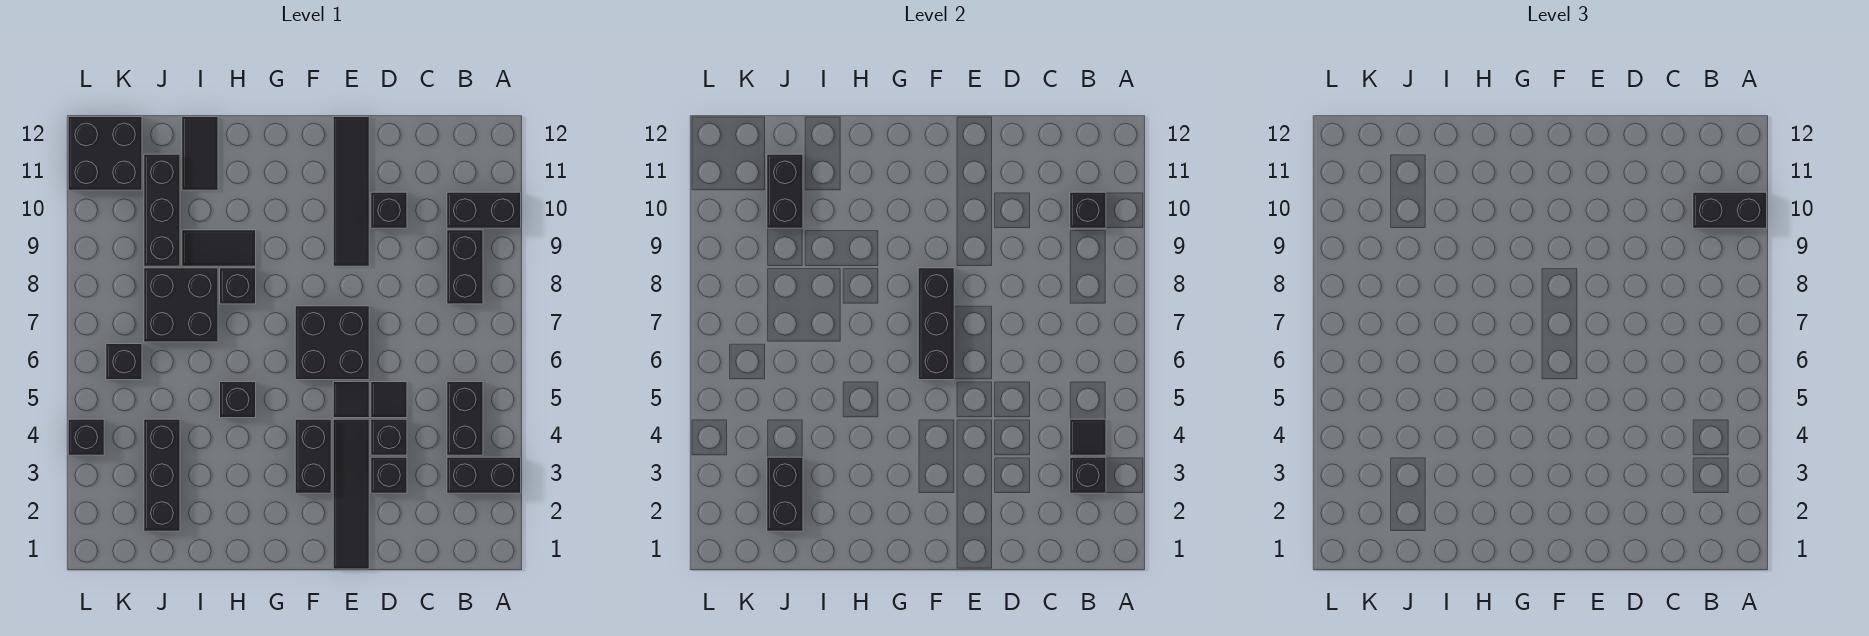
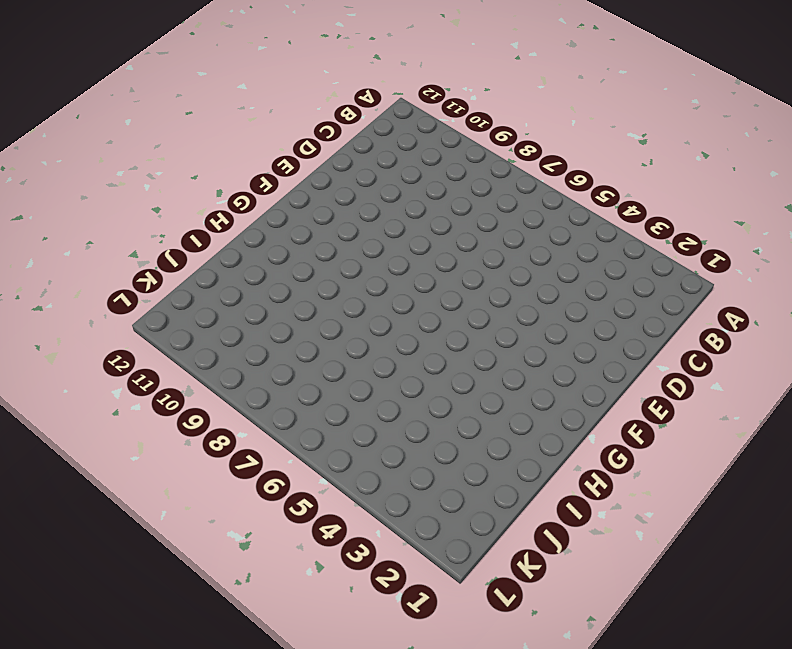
none -> black 1x2 brick [447,457,521,493]
none -> black 1x2 brick [447,192,521,228]
none -> black 1x2 brick [447,382,483,455]
none -> black 1x2 brick [447,230,483,304]

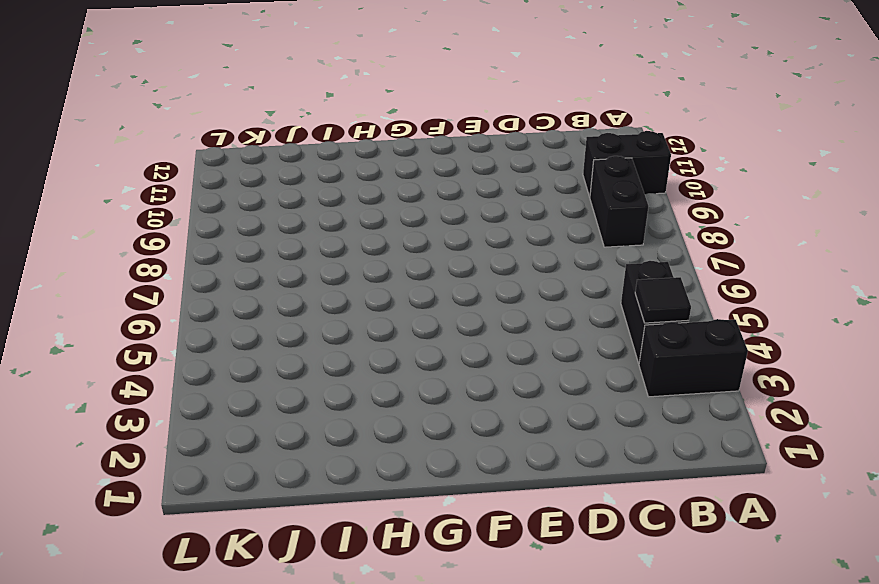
none -> black 1x1 brick [371,457,407,493]
none -> black 1x1 brick [371,419,407,455]
none -> black 1x1 tile [371,382,407,418]
none -> black 1x1 brick [371,192,407,228]

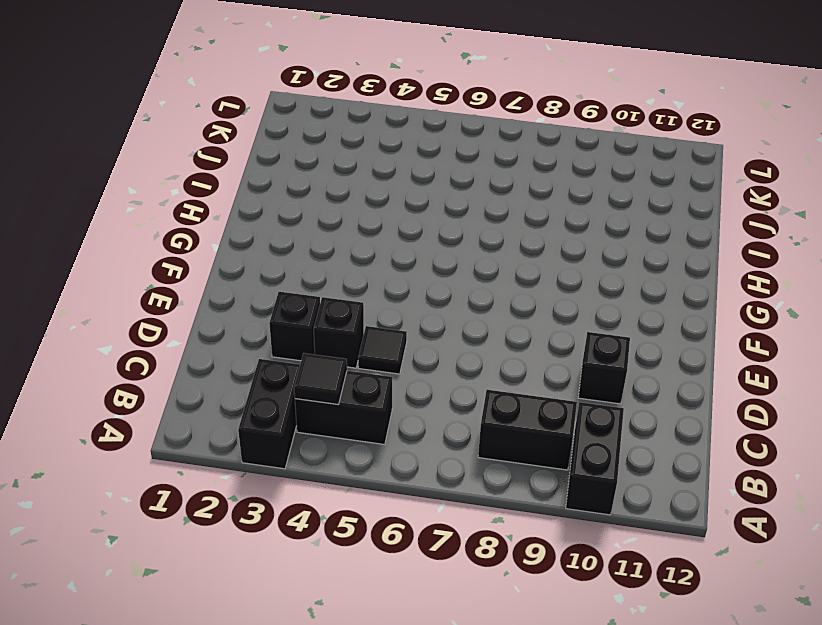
none -> black 1x4 tile [333,419,369,569]
none -> black 1x1 tile [333,382,369,418]
none -> black 2x2 brick [295,306,369,380]
none -> black 1x4 tile [333,117,369,266]

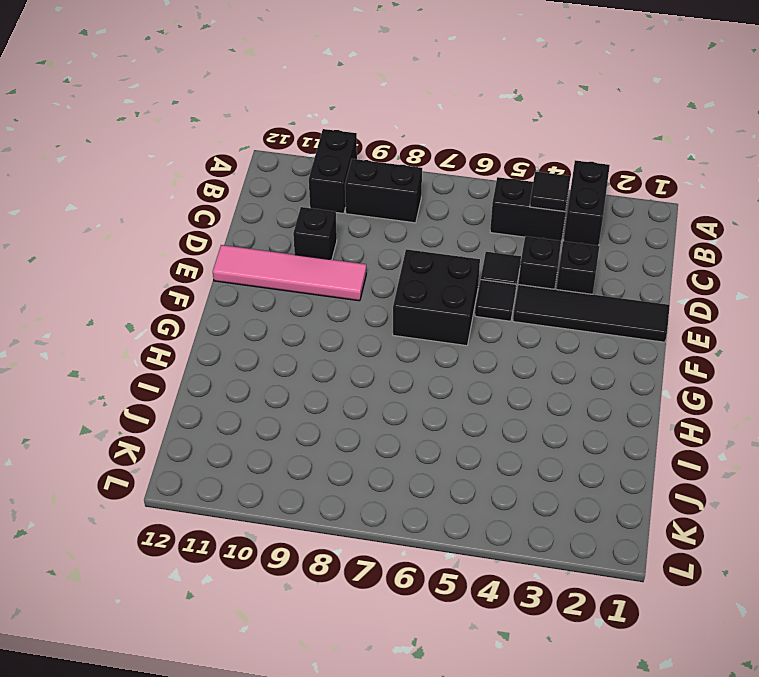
pink 1x4 tile [213,245,366,301] -> black 1x4 tile [333,117,369,266]
none -> black 1x2 brick [295,419,331,493]
none -> black 1x1 brick [220,382,256,418]
none -> black 1x1 brick [220,268,256,304]
none -> black 1x2 tile [182,230,256,266]

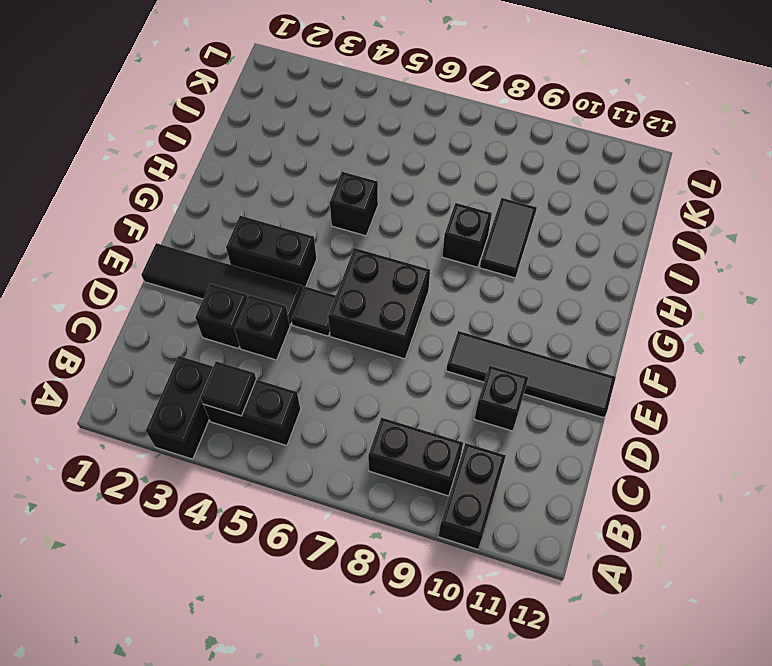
none -> black 1x1 tile [371,382,407,418]
none -> black 2x2 brick [144,268,218,342]
none -> black 1x2 tile [182,117,218,190]
none -> black 1x3 brick [144,419,180,531]

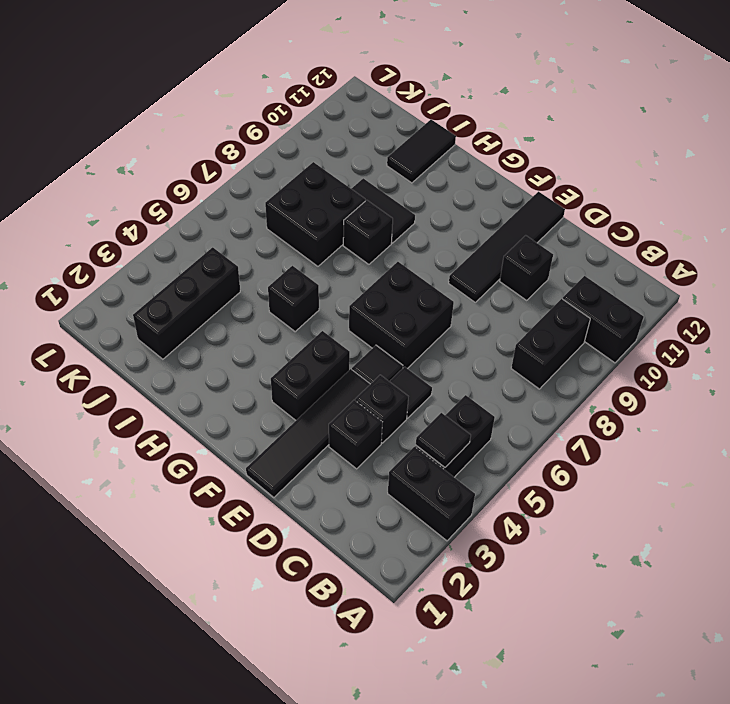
none -> black 1x3 brick [144,154,180,266]
none -> black 1x1 brick [106,344,142,380]
none -> black 2x2 brick [68,117,142,190]
none -> black 1x1 brick [68,419,104,455]

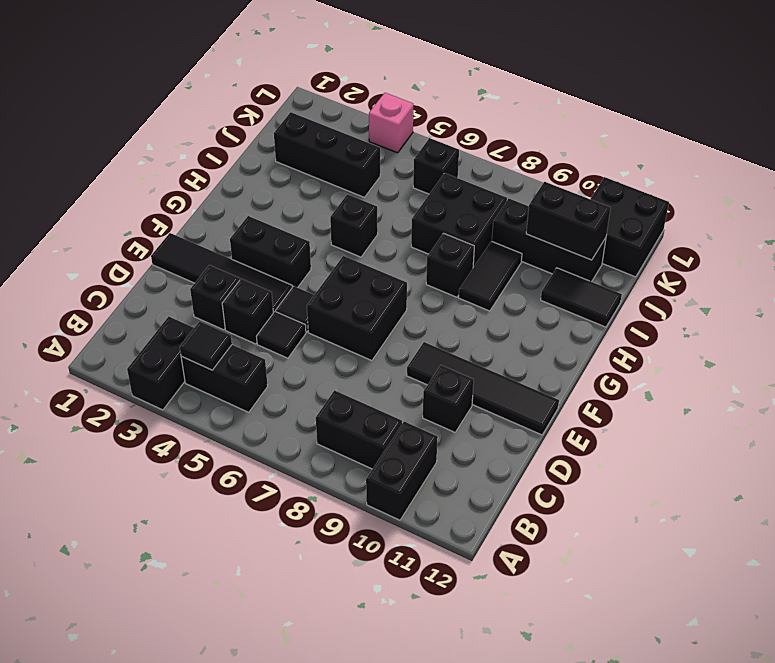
pink 1x1 brick [369,93,413,153] -> black 1x1 brick [68,419,104,455]
none -> black 1x1 brick [1070,457,1106,493]
none -> black 1x1 brick [1070,192,1106,228]
none -> black 1x3 brick [918,268,954,380]
none -> black 1x2 brick [767,457,803,531]

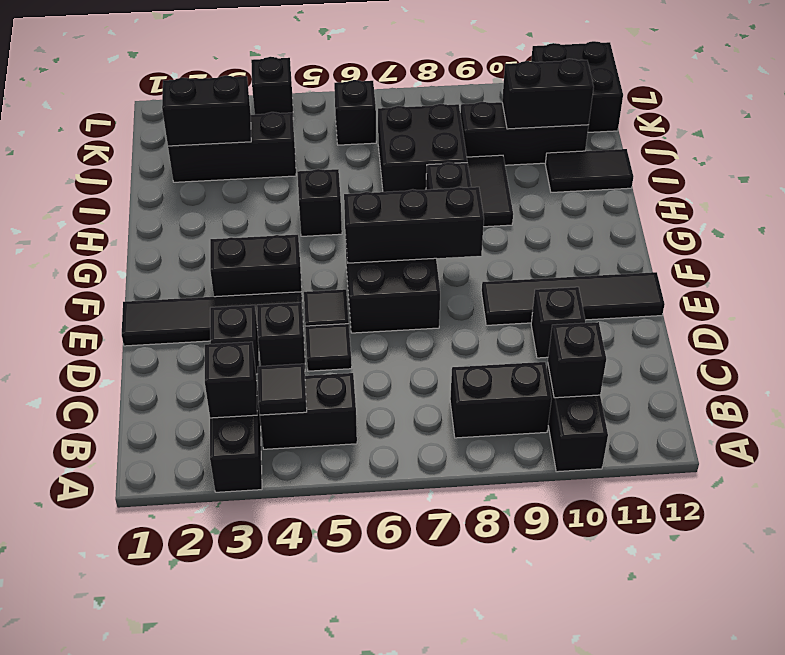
none -> black 1x2 brick [1693,192,1767,228]

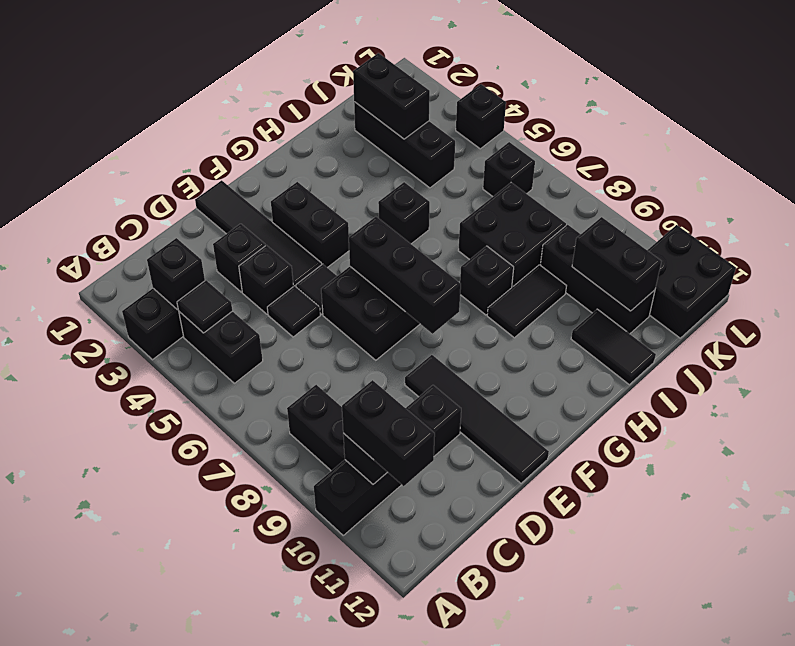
black 1x2 brick [342,380,435,486] -> black 1x2 brick turned to [1693,192,1767,228]

